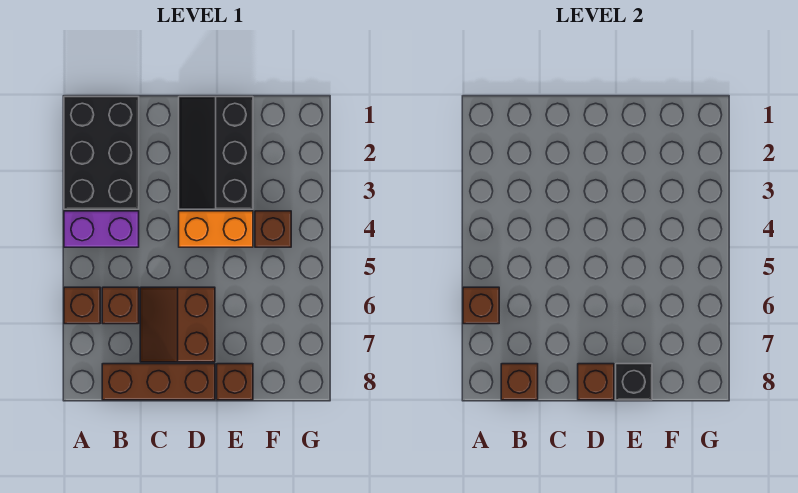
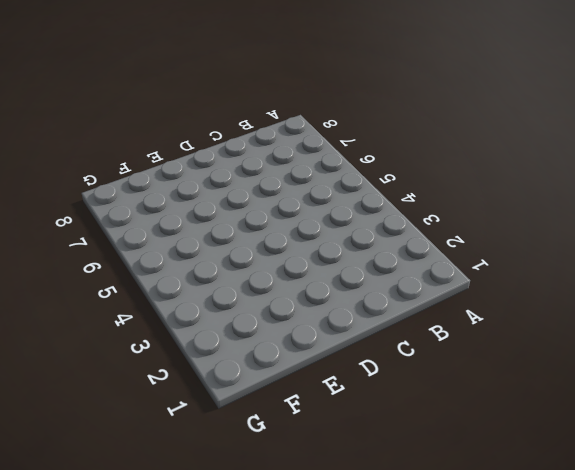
none -> black 2x3 brick [64,97,139,209]
none -> purple 1x2 brick [64,211,139,247]
none -> brown 1x1 brick [64,287,100,324]

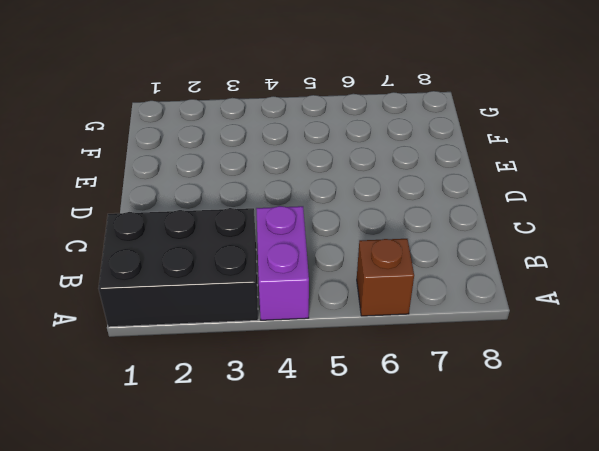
none -> brown 1x1 brick [102,287,139,324]
none -> brown 1x3 brick [102,364,215,400]
none -> brown 2x2 slope [140,287,215,362]

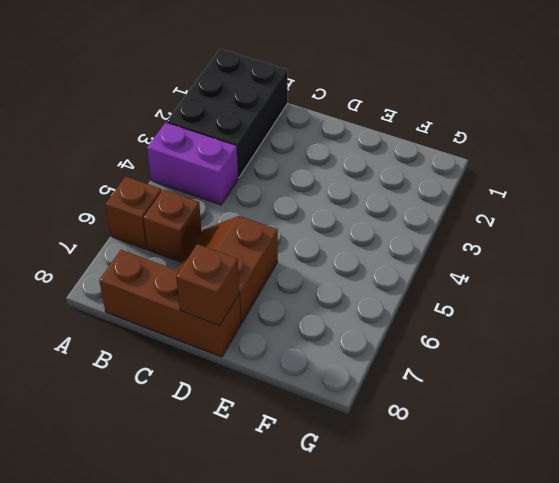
none -> black 2x3 slope [179,97,253,209]
none -> orange 1x2 brick [179,211,253,247]
none -> brown 1x1 brick [217,364,253,400]

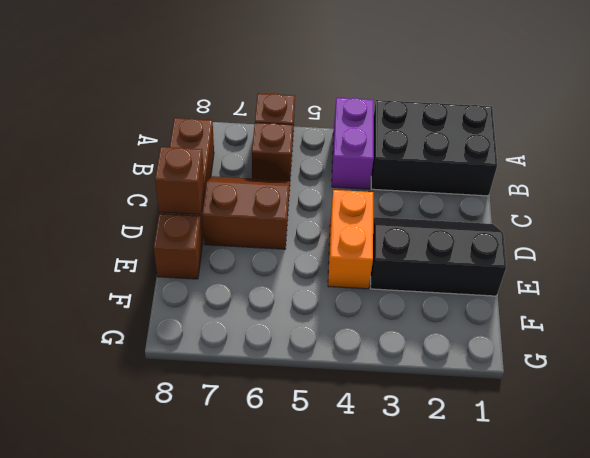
none -> brown 1x1 brick [255,211,291,247]
none -> brown 1x1 brick [463,287,499,324]
none -> brown 1x1 brick [501,364,538,400]

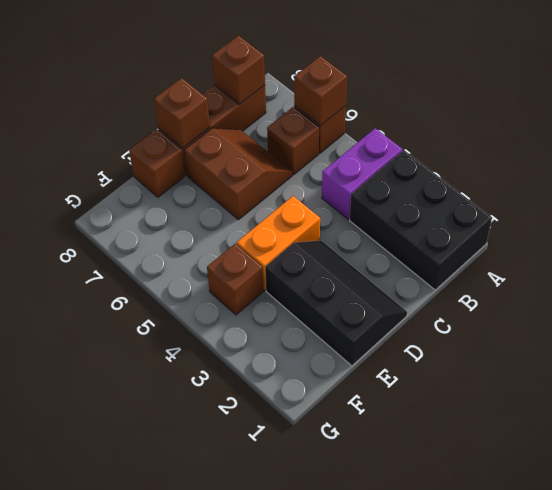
none -> black 1x1 brick [616,364,652,400]

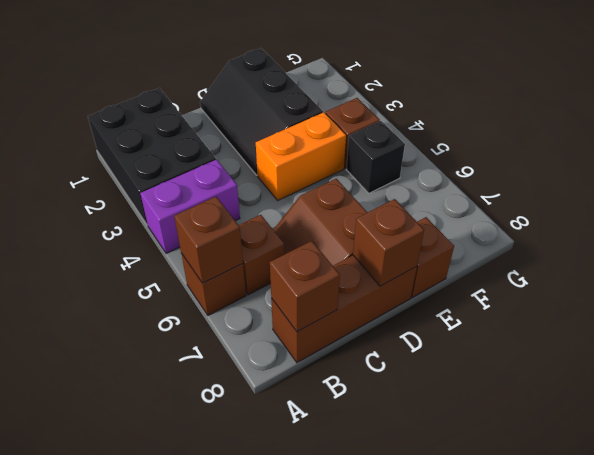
black 1x1 brick [346,121,405,193] -> black 1x1 brick moved to [616,364,652,400]

